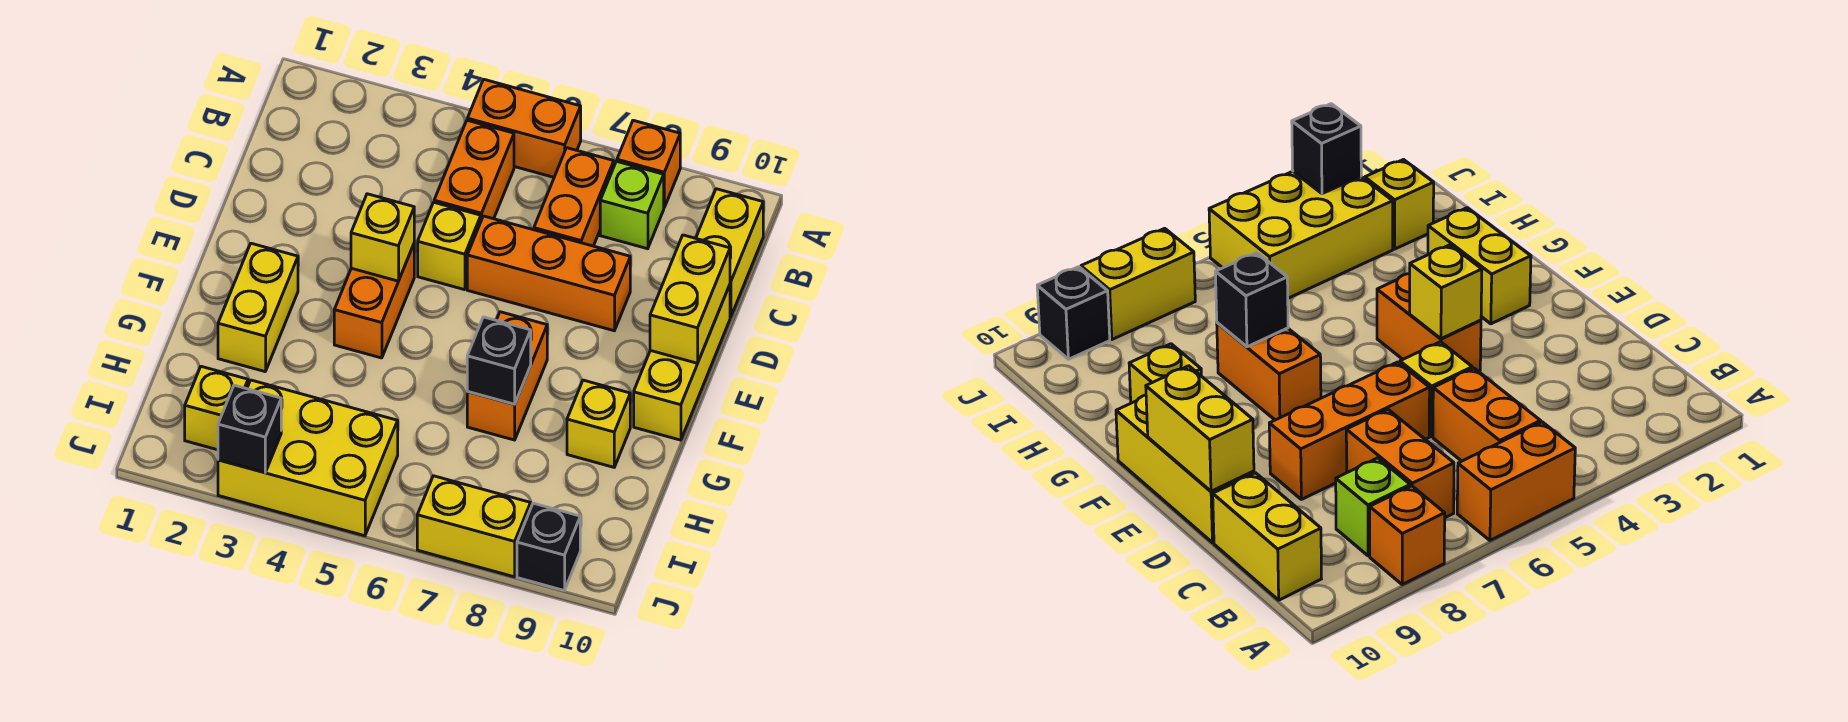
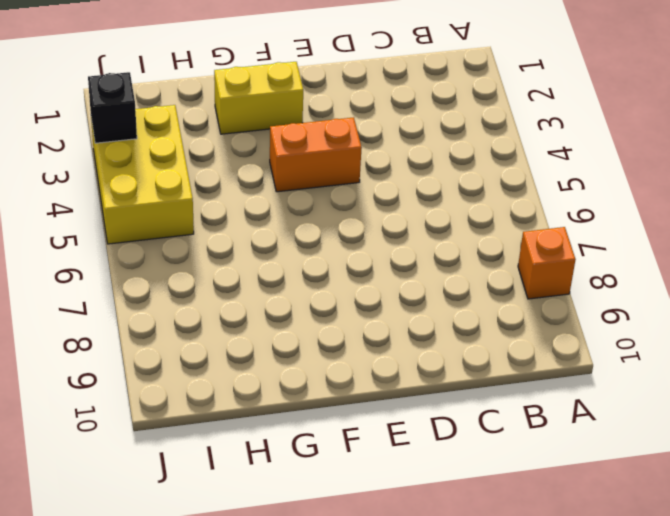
none -> orange 1x2 brick [467,79,581,177]
none -> orange 1x2 brick [434,120,514,220]
none -> orange 1x2 brick [534,148,614,246]

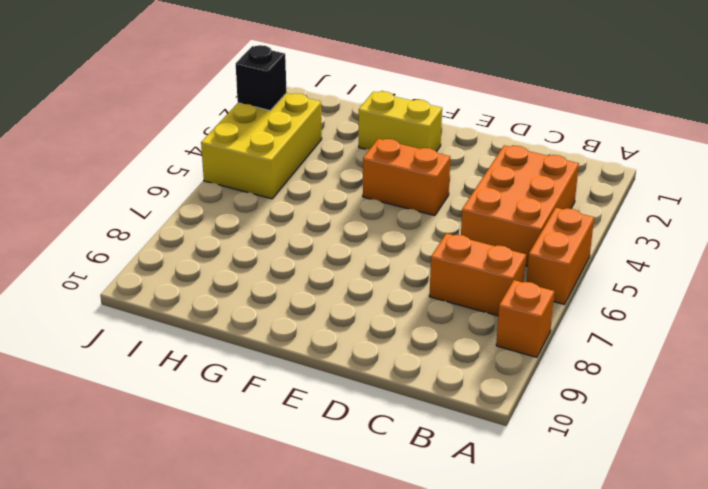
orange 2x3 brick [461,145,579,267] -> orange 1x2 brick [434,120,514,220]
none -> lime 1x1 brick [600,161,664,249]
none -> yellow 1x2 brick [696,189,763,317]
none -> yellow 1x1 brick [418,202,481,290]

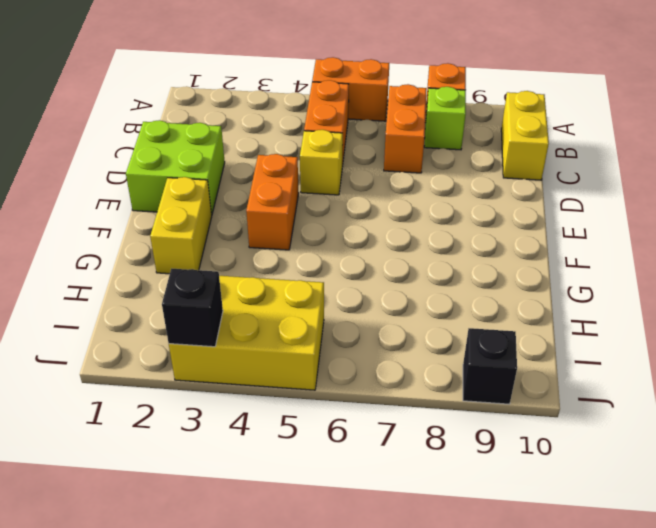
lime 2x2 brick [126,120,225,215] -> none
none -> orange 1x3 brick [467,216,630,331]
none -> yellow 1x3 brick [634,285,730,440]
none -> orange 1x2 brick [467,312,547,440]

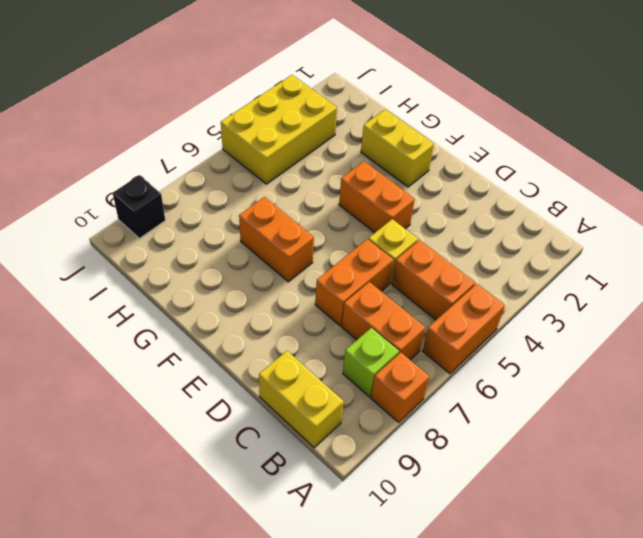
orange 1x2 brick [315,239,393,326] -> orange 1x3 brick [467,216,630,331]
none -> yellow 1x3 brick [634,285,730,440]
none -> yellow 1x1 brick [567,380,630,467]
none -> yellow 1x1 brick [185,366,248,450]

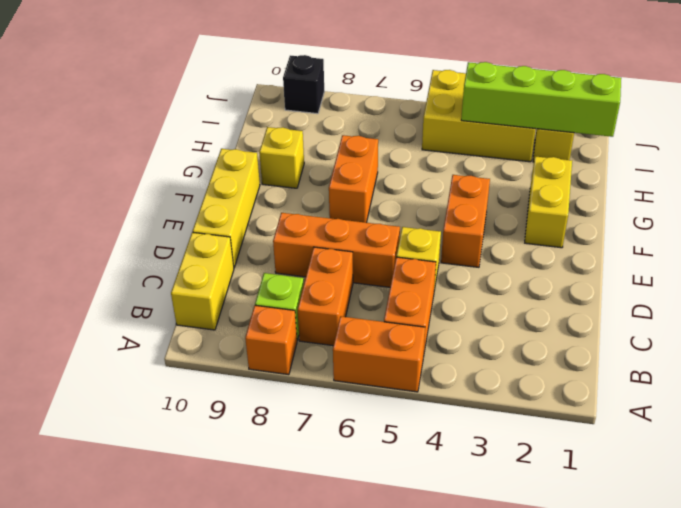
lime 1x4 brick [461,62,621,137] -> none
none -> yellow 1x2 brick [417,476,531,577]
none -> yellow 1x2 brick [650,235,730,363]
none -> yellow 1x1 brick [351,194,414,281]

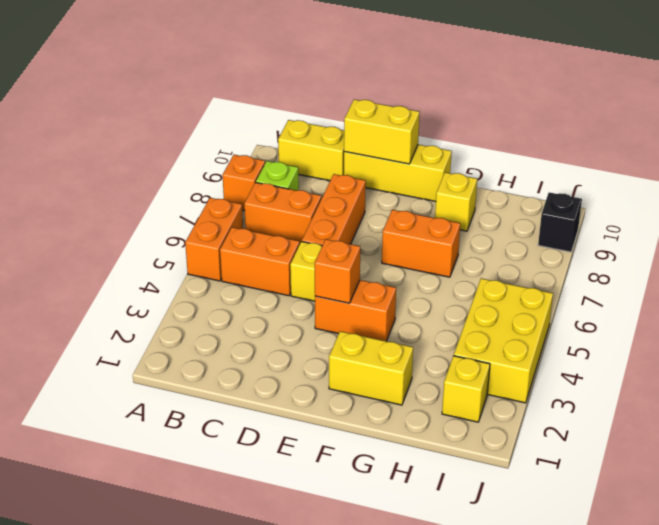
orange 1x1 brick [315,239,360,303] -> yellow 1x1 brick [351,194,414,281]
none -> yellow 1x2 brick [417,476,531,577]
none -> black 1x1 brick [467,317,531,404]
none -> black 1x1 brick [218,385,281,473]

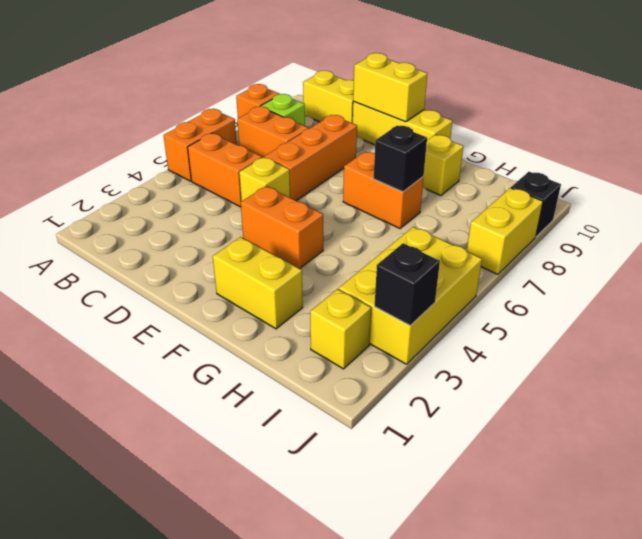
none -> yellow 1x1 brick [351,194,414,281]

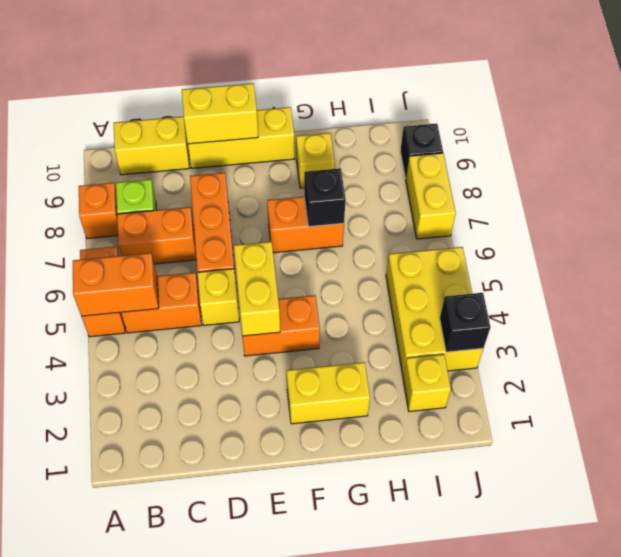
orange 1x2 brick [73,253,159,316] -> none
yellow 1x2 brick [234,242,280,336] -> yellow 1x1 brick [351,194,414,281]

